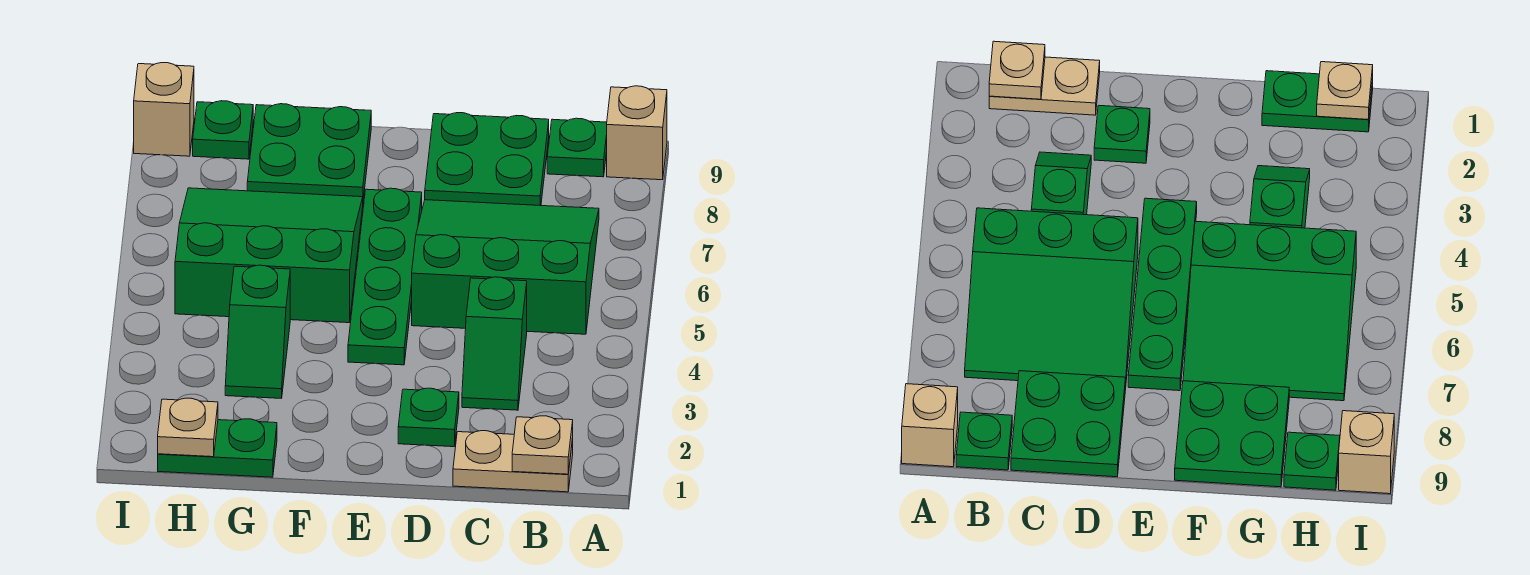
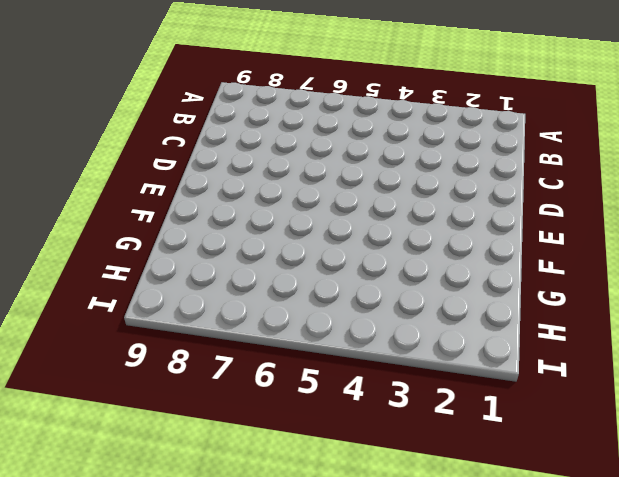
none -> tan 1x1 brick [607,86,667,180]
none -> tan 1x2 plate [453,431,573,492]
none -> green 3x3 slope [412,200,599,334]

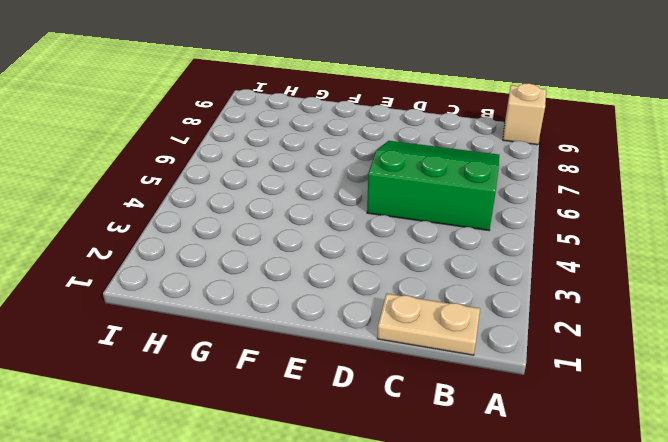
none -> green 1x1 plate [547,118,607,177]
none -> green 1x2 slope [462,277,527,410]
none -> green 2x2 plate [425,113,549,206]

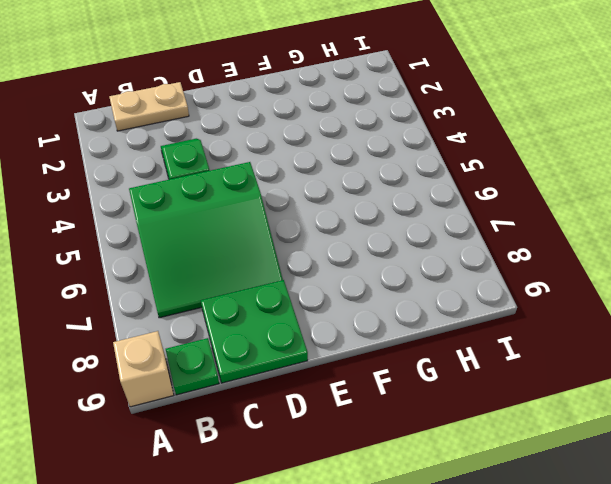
none -> green 1x1 plate [398,388,459,447]
none -> green 1x4 plate [348,188,422,365]
none -> green 3x3 slope [175,188,363,323]

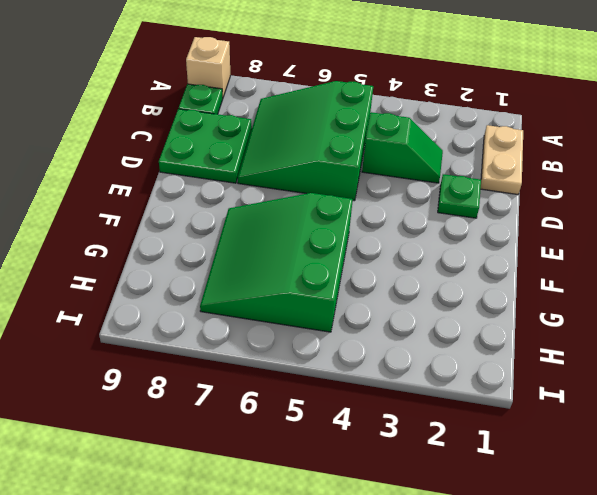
none -> green 1x4 plate [348,188,422,365]
none -> green 2x2 plate [247,104,371,199]
none -> green 1x2 plate [158,419,277,477]

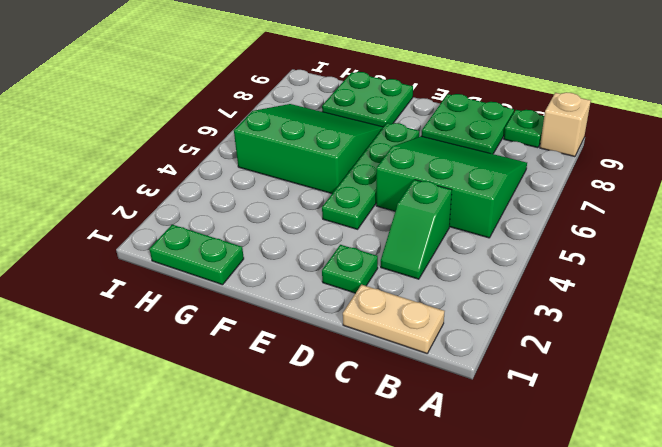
none -> green 1x2 slope [225,265,290,398]
none -> green 1x1 plate [193,101,253,159]
none -> tan 1x1 brick [134,63,194,156]

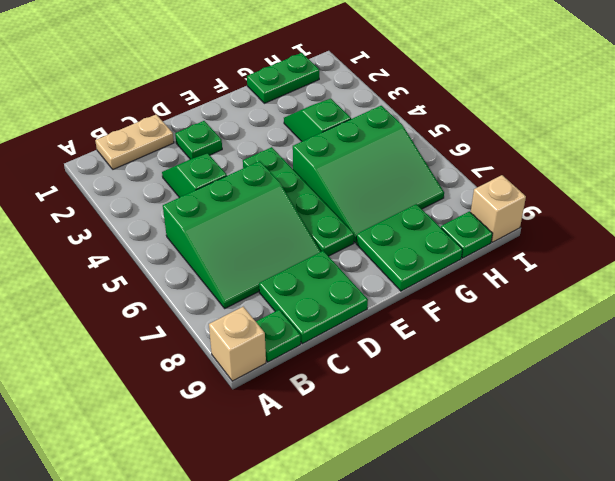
none -> tan 1x1 plate [512,416,573,474]
none -> tan 1x1 plate [158,398,218,457]

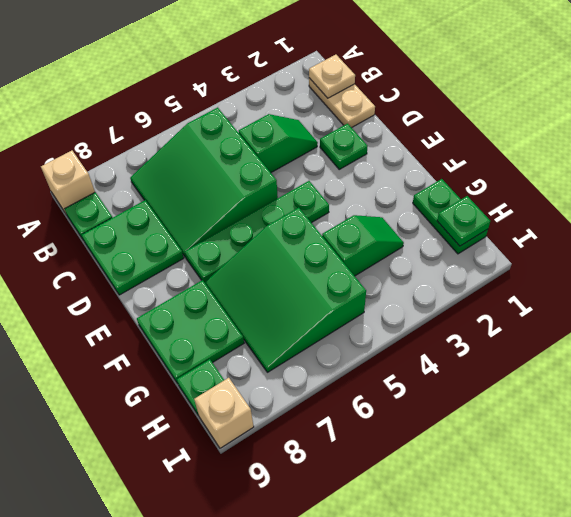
green 1x1 plate [437,196,490,246] -> tan 1x1 plate [158,398,218,457]

